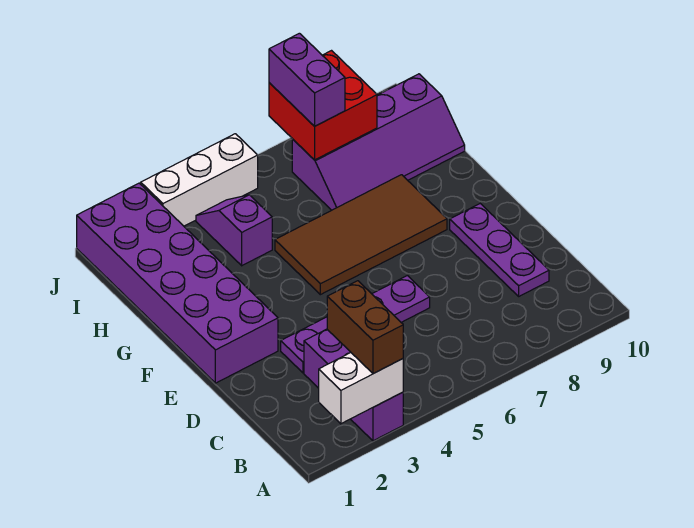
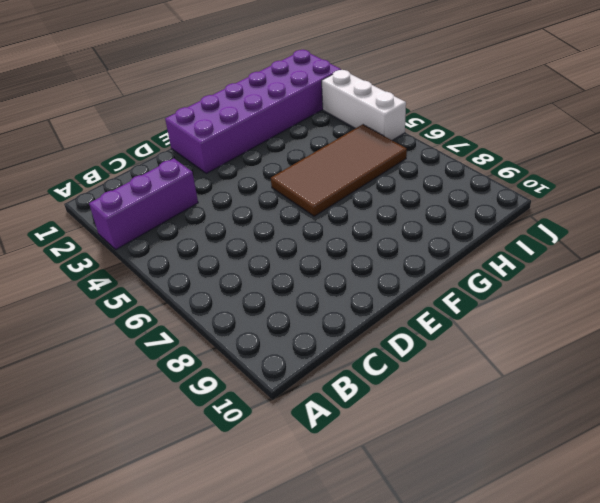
brown 2x4 tile [271,124,407,216] -> brown 2x4 tile turned to [275,175,447,295]
none -> purple 1x3 plate [450,204,549,296]
none -> purple 1x4 plate [281,276,430,373]
none -> purple 1x2 slope [196,195,272,266]

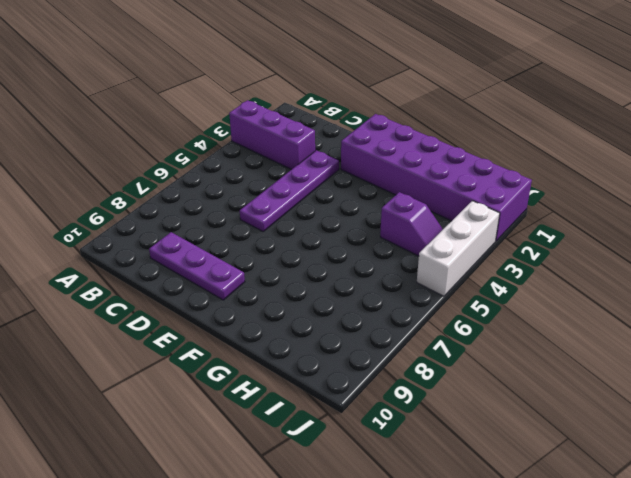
none -> brown 2x4 tile [275,175,447,295]
none -> purple 2x4 slope [292,74,465,210]
none -> white 1x2 brick [319,353,403,424]

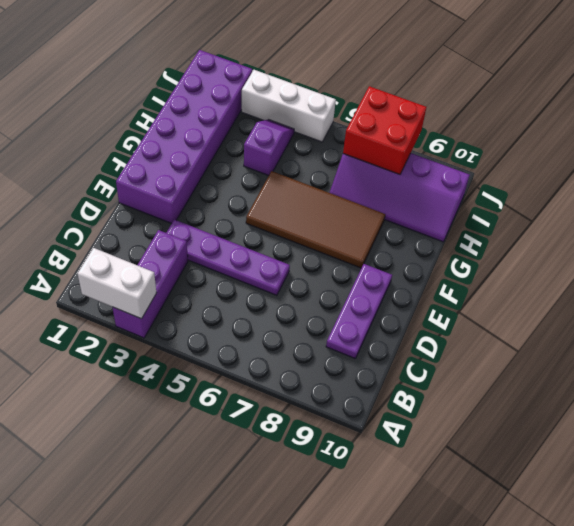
none -> brown 1x2 brick [327,281,403,374]
none -> purple 1x2 brick [269,33,345,126]

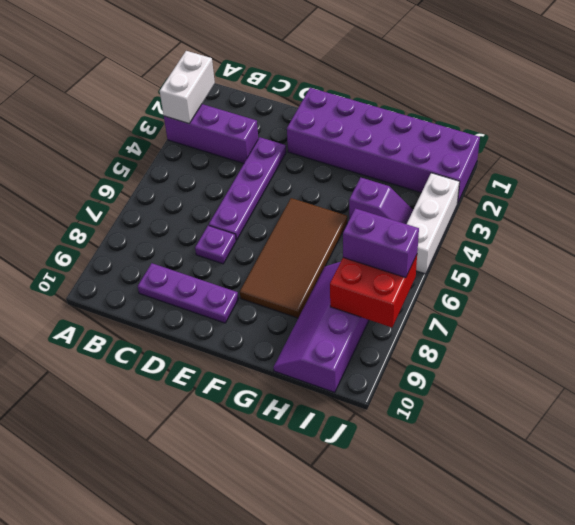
purple 1x1 plate [195,225,236,264] -> none
none -> brown 1x2 brick [327,281,403,374]

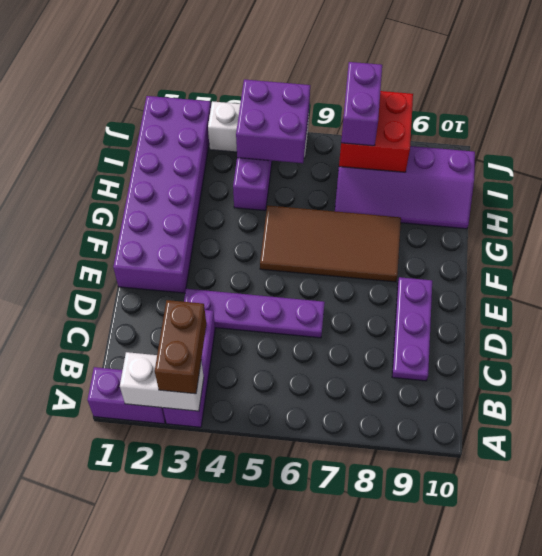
purple 1x2 brick [88,367,165,424] -> none
purple 2x2 brick [236,79,310,163] -> none

